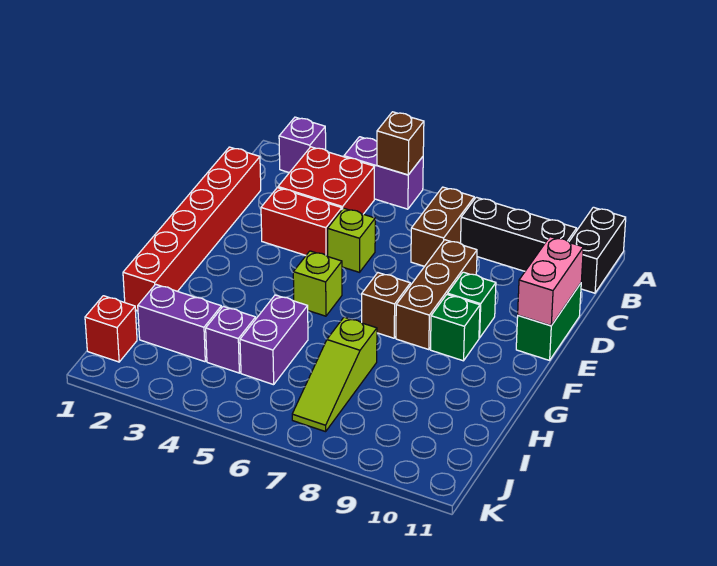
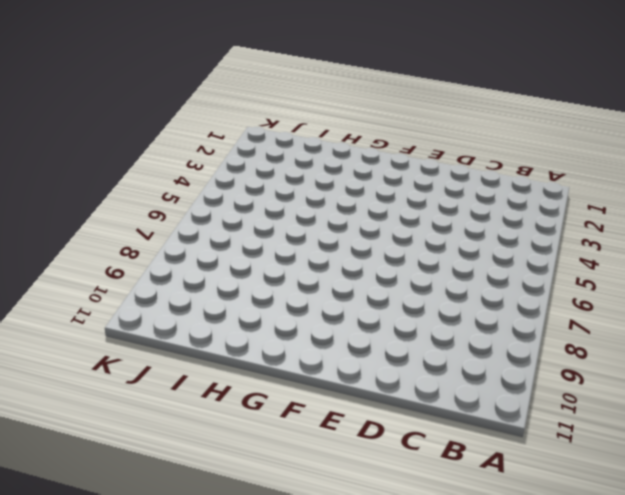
none -> purple 1x1 brick [279,117,326,173]
none -> purple 1x2 brick [344,137,423,209]
none -> black 1x2 brick [569,207,626,293]

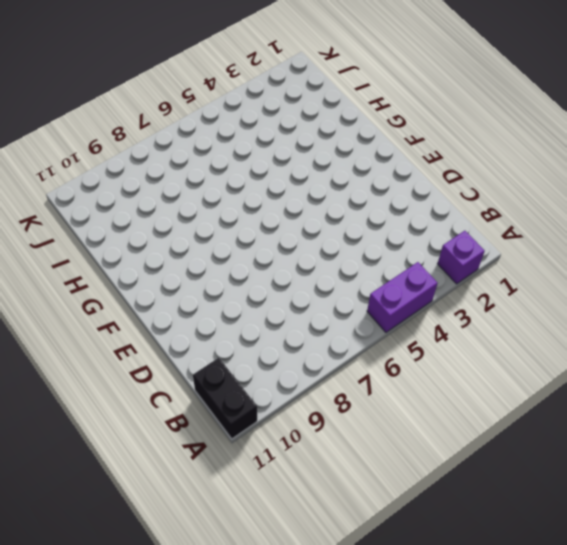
none -> red 2x2 brick [278,147,374,214]
none -> brown 1x2 brick [411,187,474,266]
none -> black 1x3 brick [461,197,577,271]

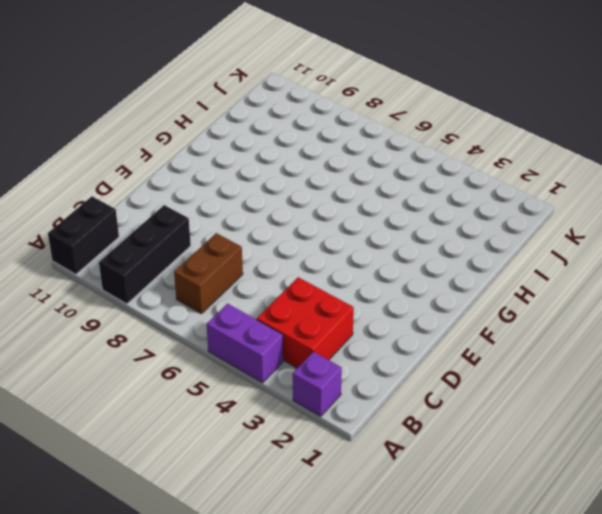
black 1x3 brick [99,205,191,304] -> black 1x3 brick turned to [461,197,577,271]
none -> red 1x6 brick [123,147,261,311]
none -> red 1x2 brick [261,188,342,256]
none -> lime 1x1 brick [328,208,375,272]

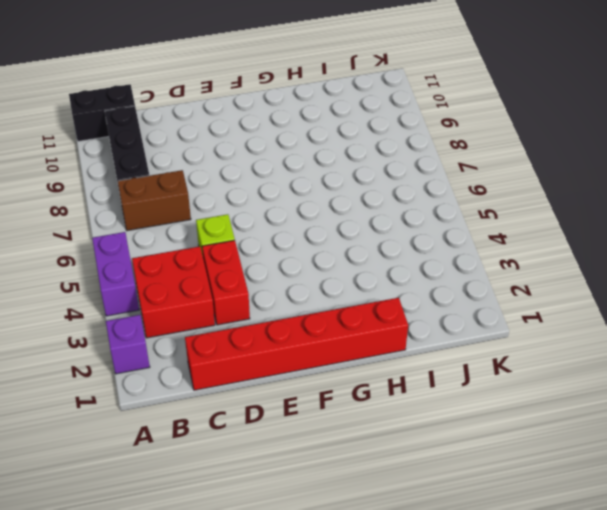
none -> brown 1x3 brick [396,240,477,349]
none -> green 1x2 brick [516,283,581,360]
none -> green 1x1 brick [448,272,496,338]

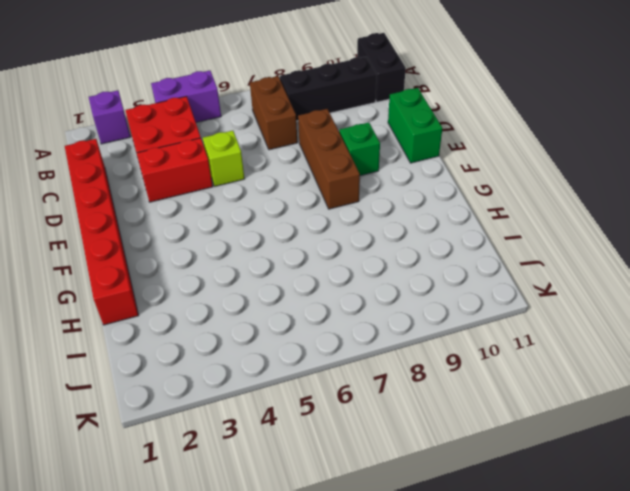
none -> lime 1x1 brick [293,251,342,316]
none -> brown 1x1 brick [362,273,410,338]
none -> green 1x1 brick [430,294,480,361]

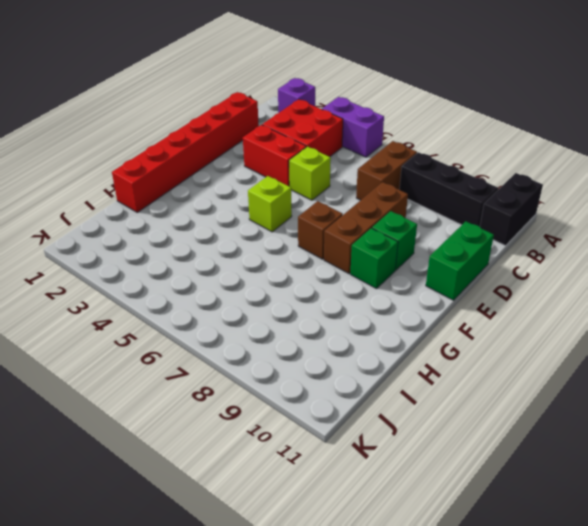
none -> purple 1x2 brick [240,295,308,385]
none -> lime 1x3 slope [292,317,377,432]
none -> purple 1x2 brick [138,284,221,362]

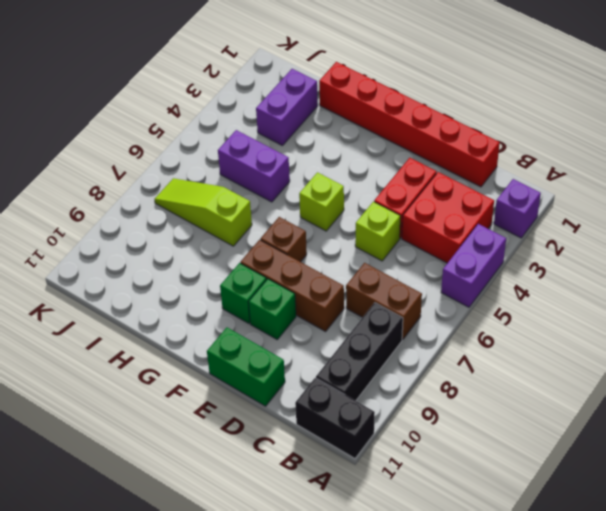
none -> purple 1x1 brick [206,306,256,373]
none -> red 1x1 brick [85,296,137,362]
none -> brown 1x1 brick [377,112,424,175]

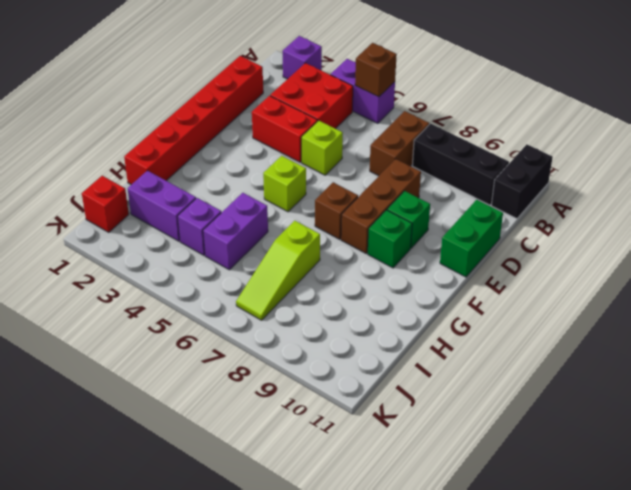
none -> pink 1x2 brick [518,237,583,326]

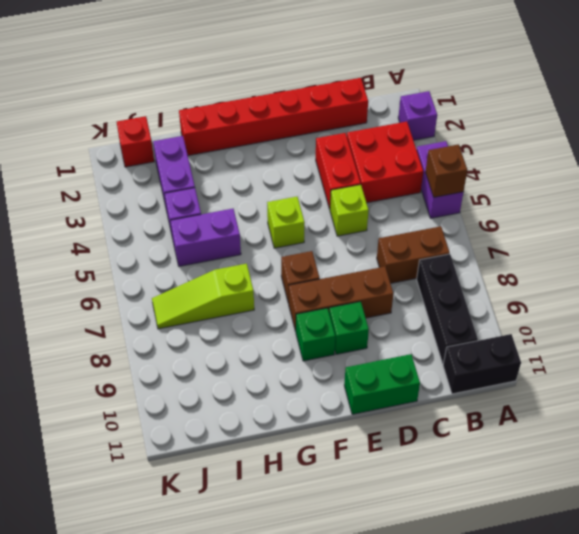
none -> pink 1x2 brick [518,237,583,326]

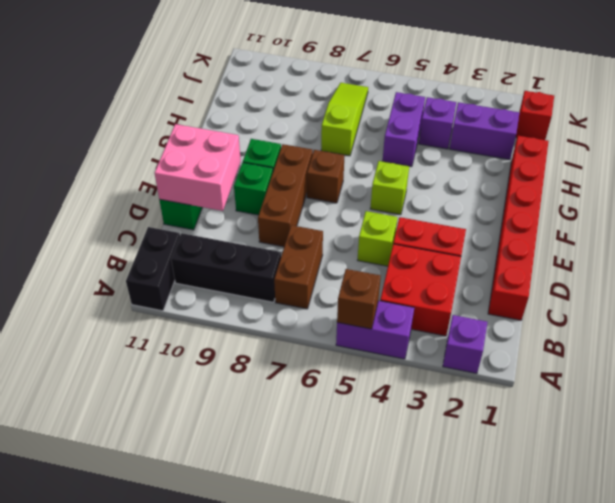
pink 2x2 brick [155,124,241,211] -> pink 1x2 brick [518,237,583,326]

